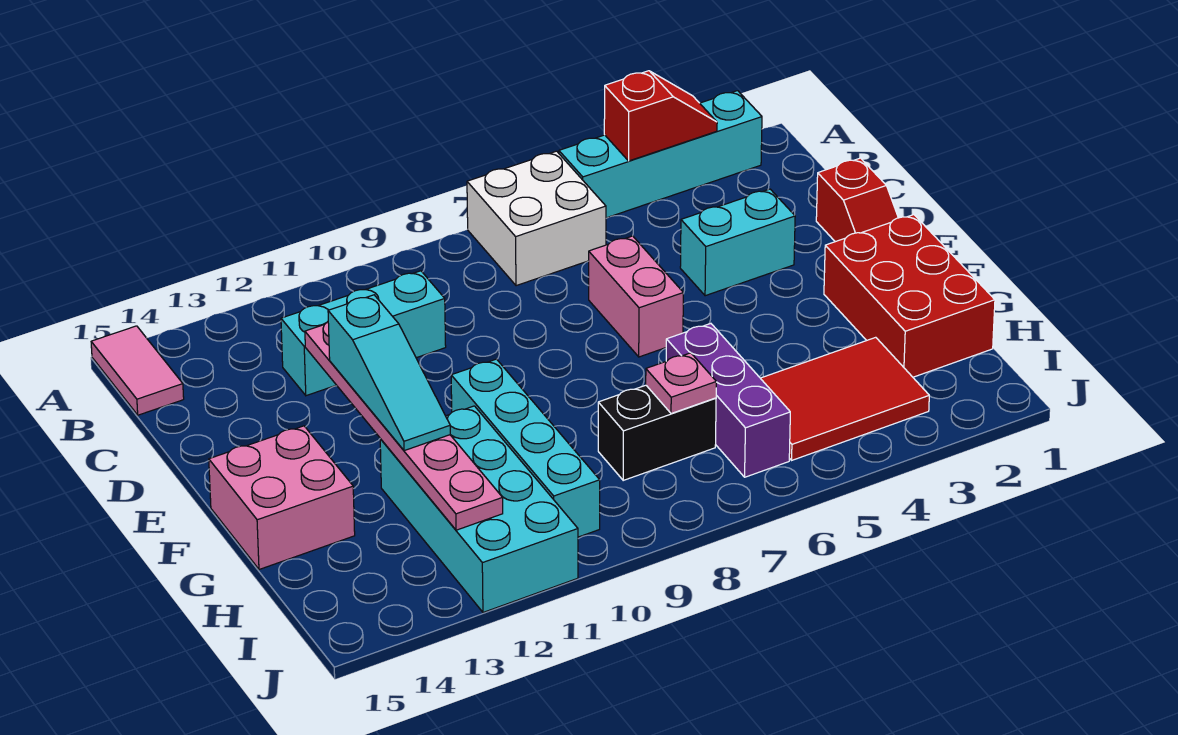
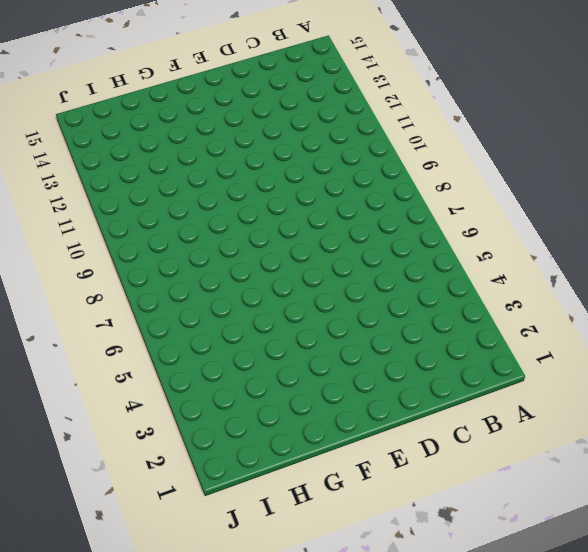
none -> cyan 1x4 brick [559,91,762,218]
none -> white 2x2 brick [467,151,606,286]
none -> pink 1x2 tile [91,326,184,415]

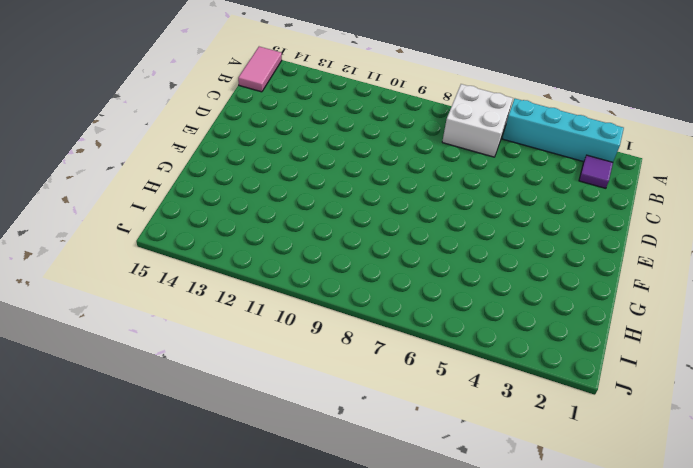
purple 1x1 tile [579,155,613,188] -> none
none -> cyan 1x3 brick [281,271,446,396]
none -> red 1x2 slope [816,158,898,242]
none -> cyan 1x2 brick [680,189,795,296]

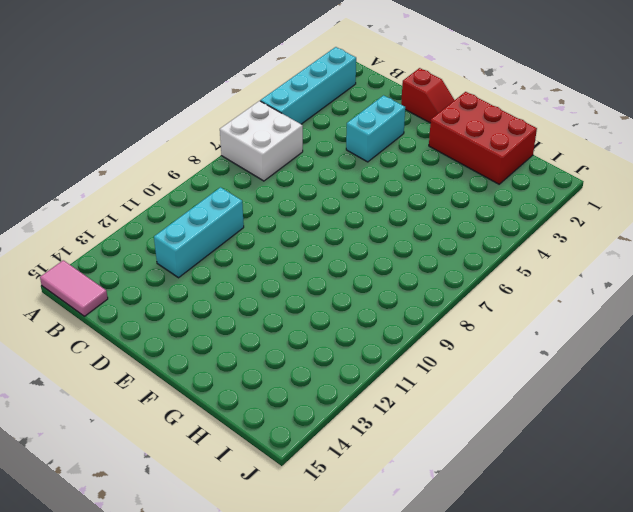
none -> pink 1x2 brick [589,236,683,357]
none -> cyan 1x4 brick [451,359,600,537]
none -> pink 2x2 brick [209,426,355,569]

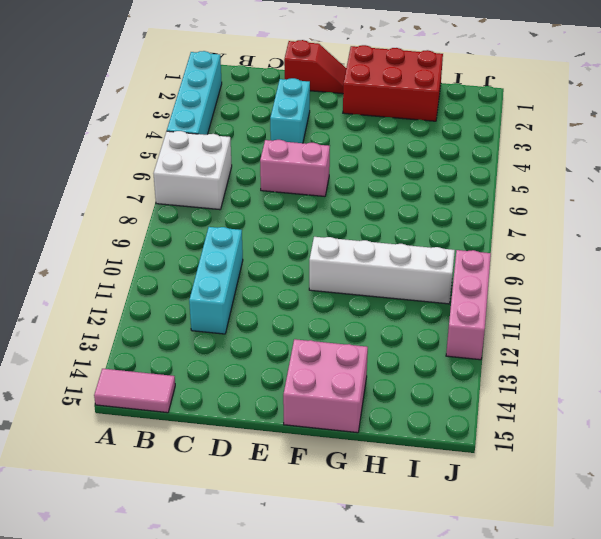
white 1x4 brick [309,237,455,304] -> cyan 1x4 brick [451,359,600,537]
pink 1x3 brick [446,250,491,360] -> cyan 2x4 brick [380,406,578,612]
none -> purple 1x3 brick [666,324,790,477]
none -> red 2x3 tile [761,337,929,460]
none -> black 1x2 brick [598,385,716,480]

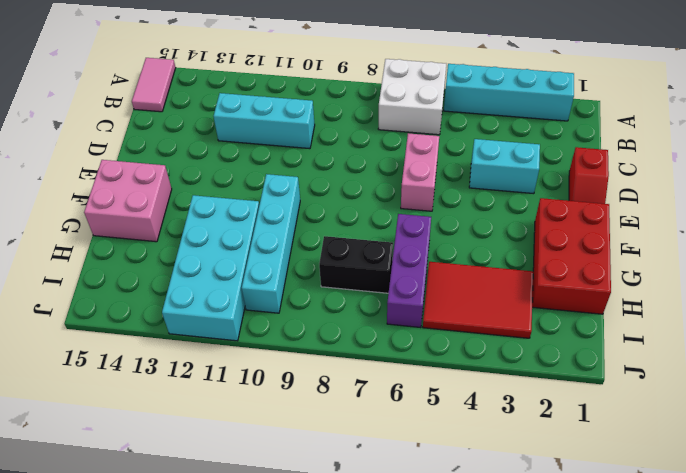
none -> red 1x2 slope [604,71,717,161]
none -> pink 1x6 plate [305,322,503,530]
none -> pink 1x1 plate [646,353,716,414]

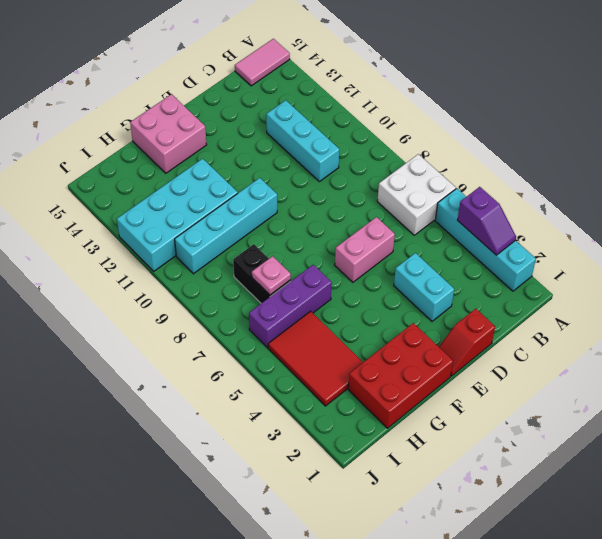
purple 1x2 slope [458,187,516,255] -> red 1x2 slope [604,71,717,161]
none -> pink 1x6 plate [305,322,503,530]
none -> cyan 1x3 slope [328,295,450,451]

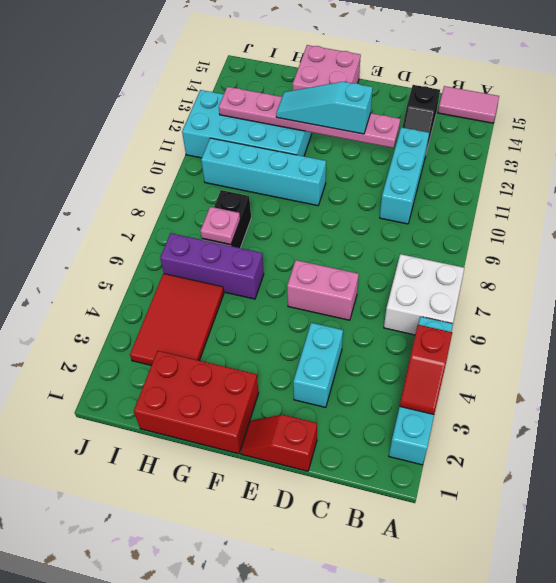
black 1x2 slope [402,85,440,152] -> none

